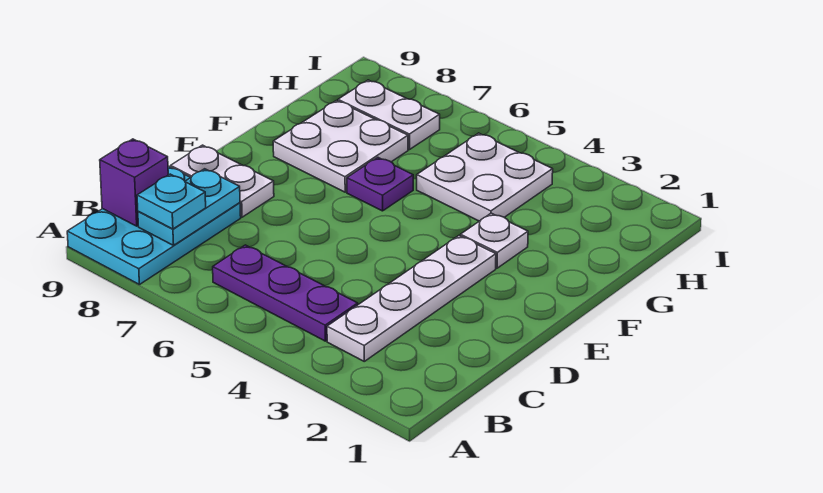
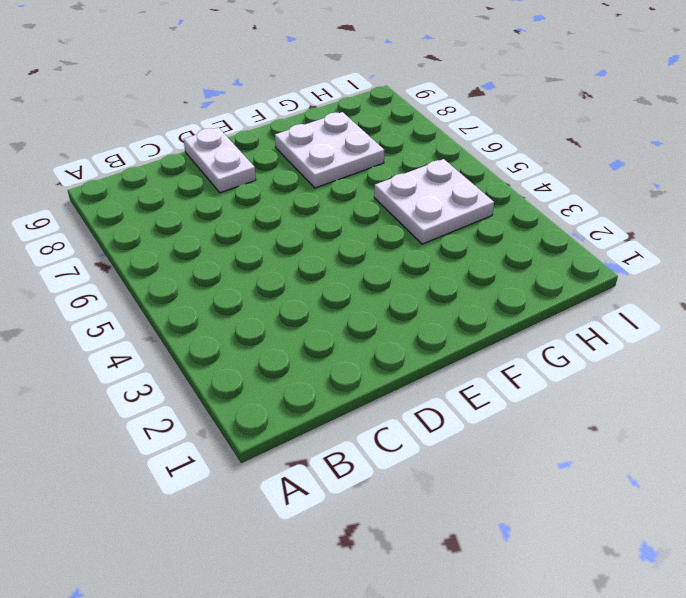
none -> cyan 2x3 plate [67,167,241,285]
none -> white 1x4 plate [327,236,496,361]
none -> purple 1x3 plate [213,245,358,341]

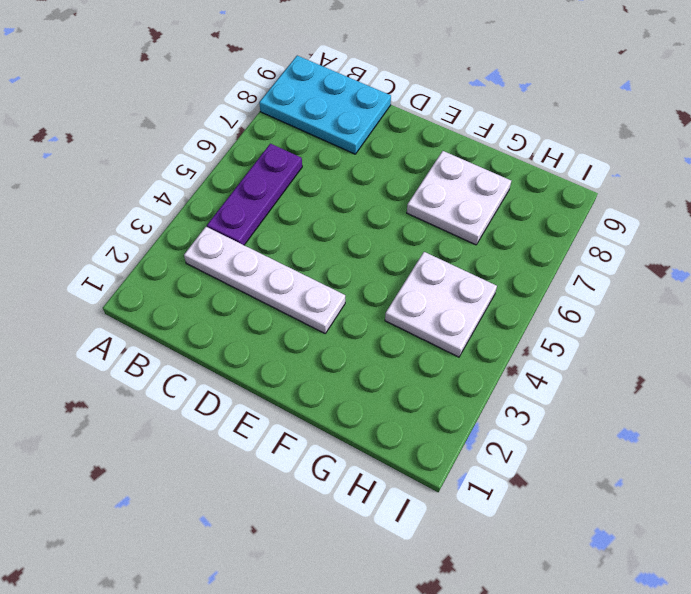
none -> white 1x2 plate [171,145,274,217]
none -> white 1x1 plate [461,213,528,268]
none -> purple 1x1 plate [347,157,413,211]

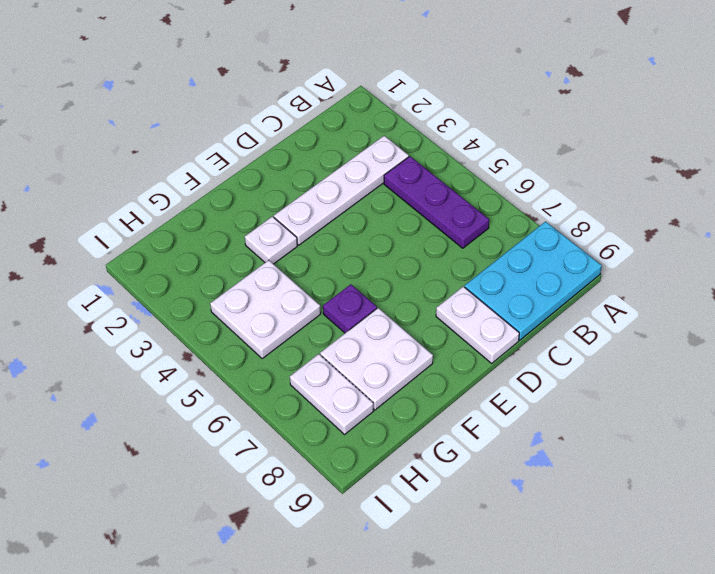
none -> cyan 1x2 plate [138,169,240,245]
none -> purple 1x1 brick [100,139,168,226]
none -> cyan 1x1 plate [137,174,206,229]

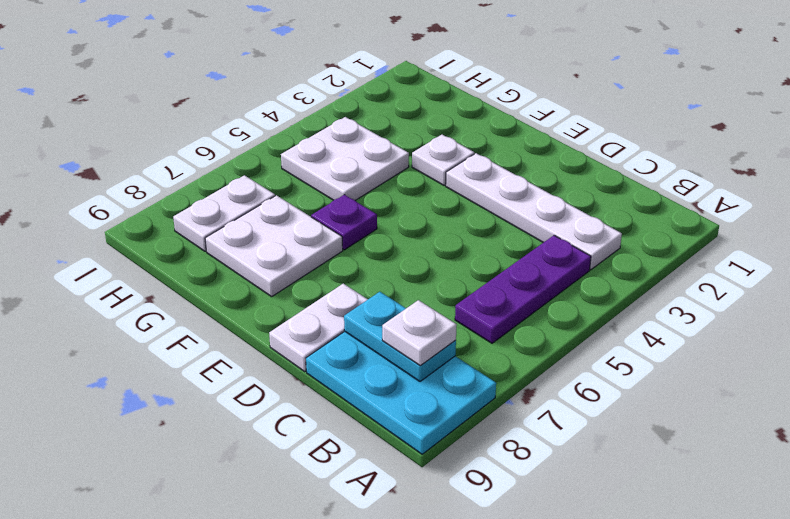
white 1x1 plate [382,300,457,366] -> cyan 1x1 plate [137,174,206,229]
none -> purple 1x1 brick [100,139,168,226]

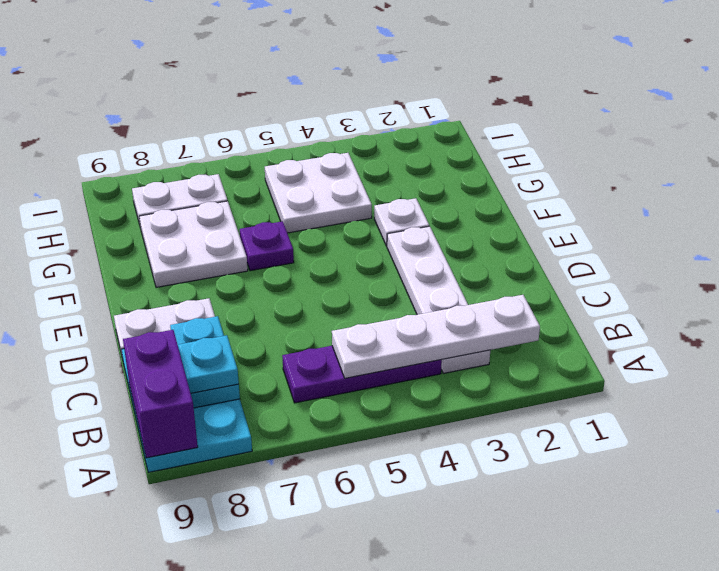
purple 1x2 brick [123,330,198,458] -> purple 1x1 brick [100,139,168,226]
white 1x4 plate [332,295,540,378] -> none

